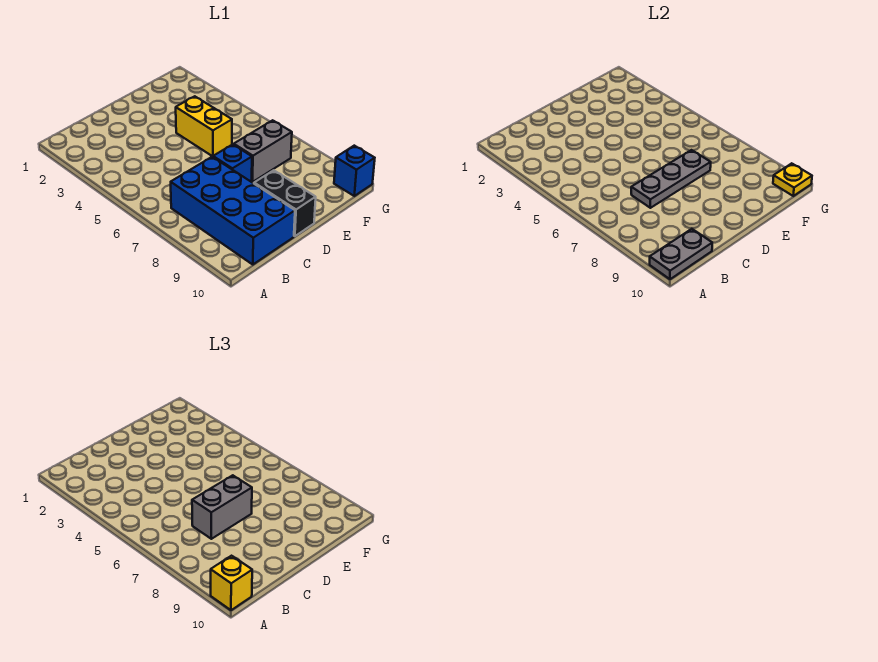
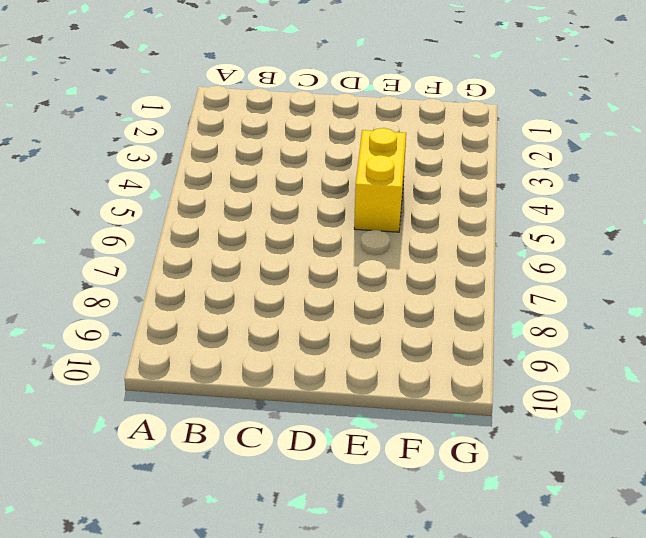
none -> blue 2x4 brick [171,157,295,265]
none -> blue 1x1 brick [213,144,252,182]

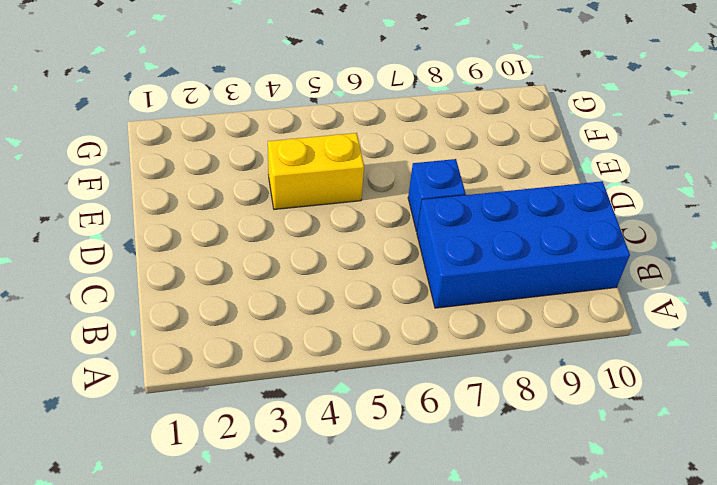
none -> black 1x2 brick [254,170,316,236]
none -> grey 1x2 brick [234,120,292,182]

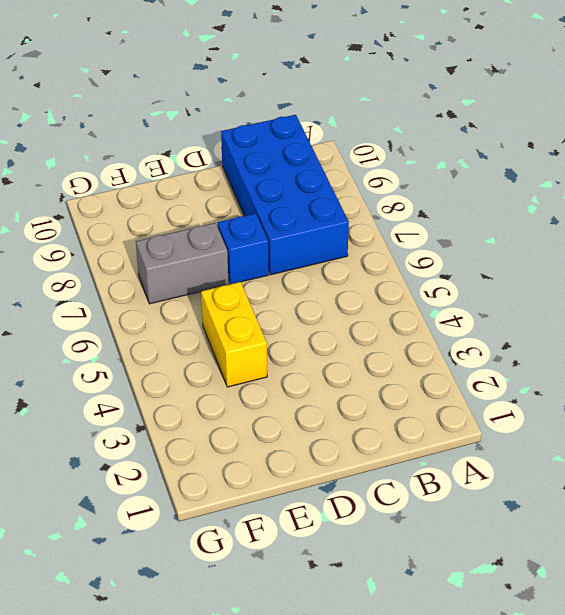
none -> black 1x2 brick [254,170,316,236]
none -> blue 1x1 brick [334,146,375,196]

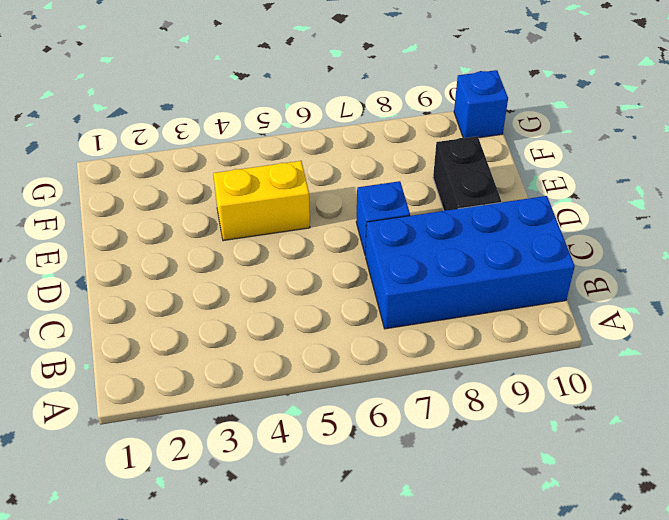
black 1x2 brick [433,136,501,211] -> black 1x2 brick turned to [254,170,316,236]
none -> grey 1x2 brick [234,120,292,182]
none -> grey 1x2 plate [650,229,712,279]

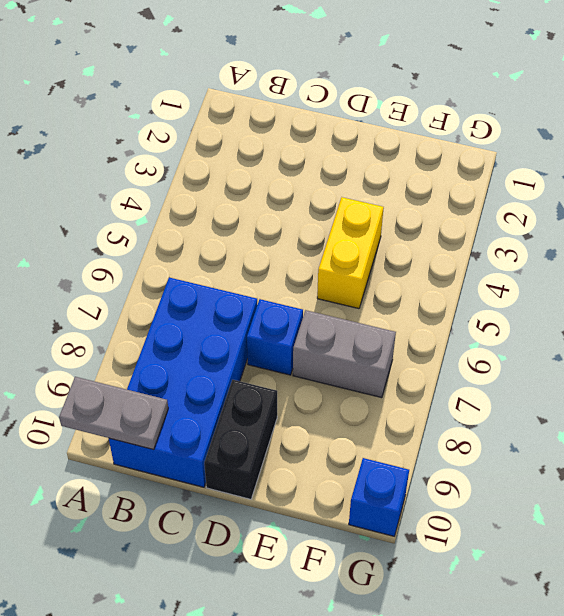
none -> grey 1x3 plate [631,150,711,208]
none -> yellow 1x1 plate [773,163,812,196]

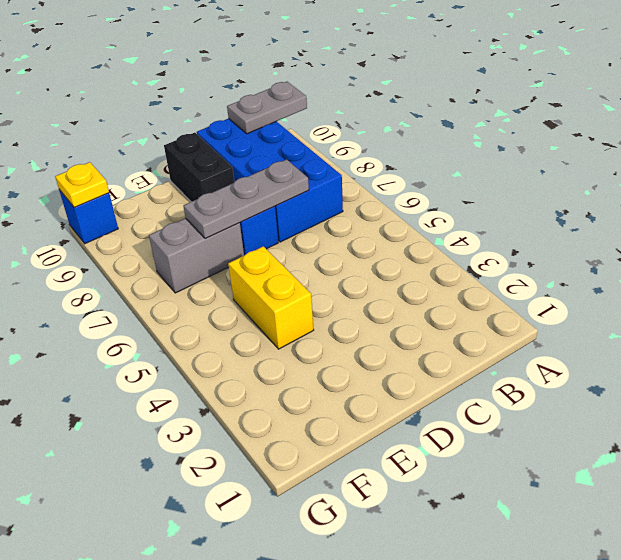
none -> yellow 1x1 brick [211,556,252,610]
none -> grey 1x2 brick [192,475,252,539]

